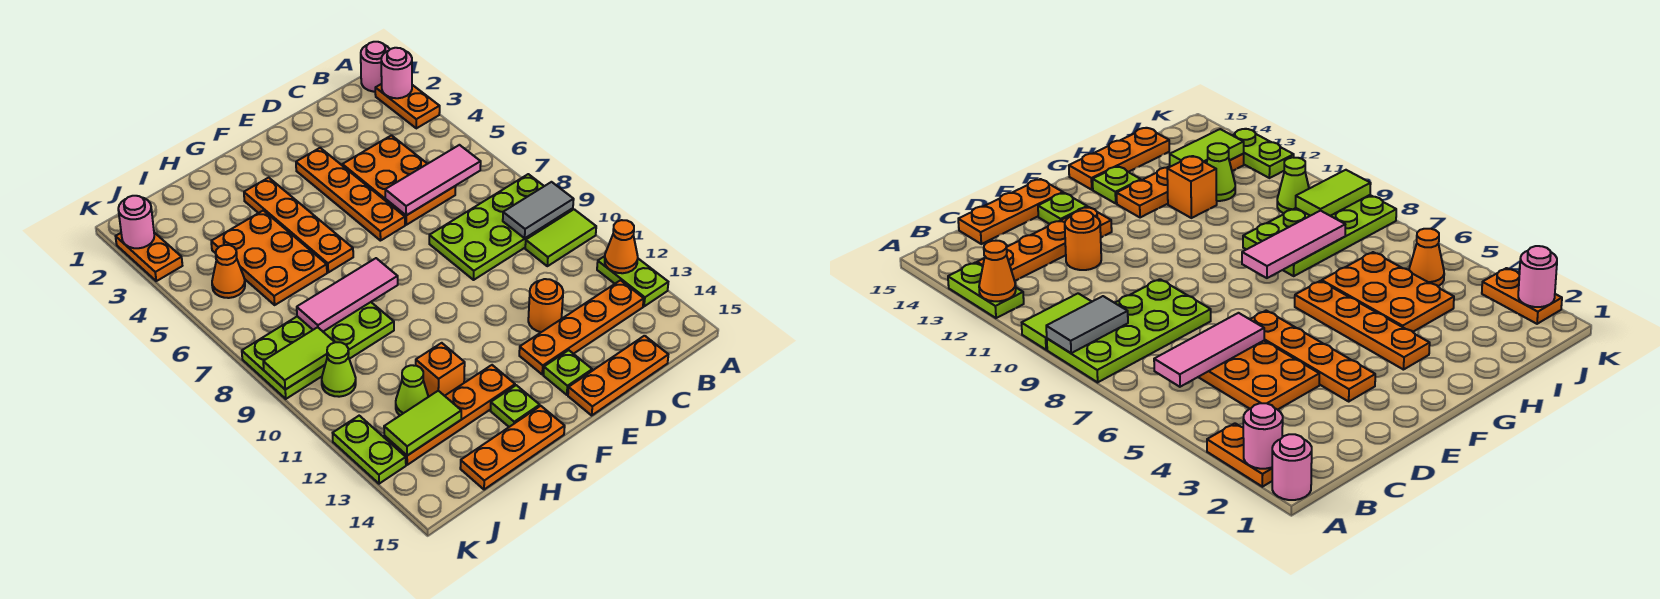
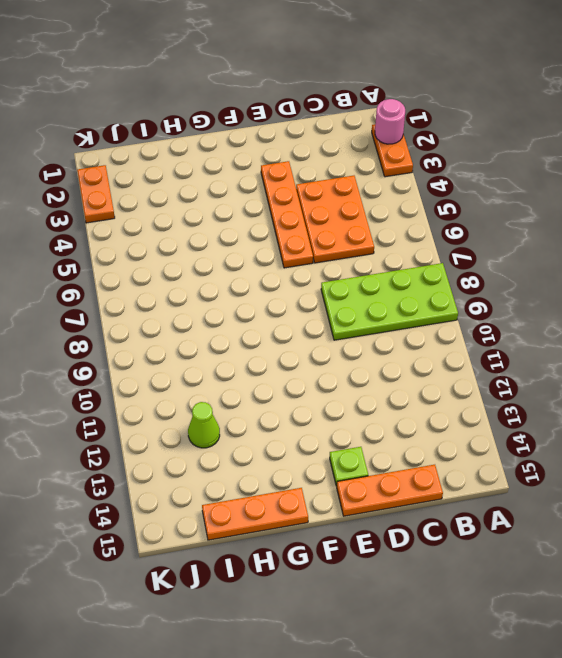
none -> pink 1x1 round brick [361,42,390,92]
none -> lime 1x2 tile [525,209,596,266]
none -> lime 1x2 plate [597,256,668,306]
none -> orange 1x4 plate [519,280,644,374]

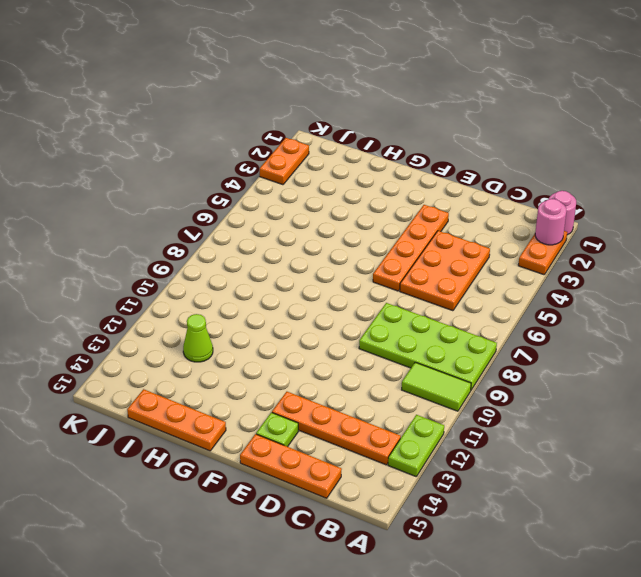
none -> orange 1x1 round brick [528,279,563,332]
none -> orange 1x4 plate [244,178,353,272]
none -> orange 1x4 plate [384,365,515,465]
none -> lime 1x1 plate [491,385,540,427]

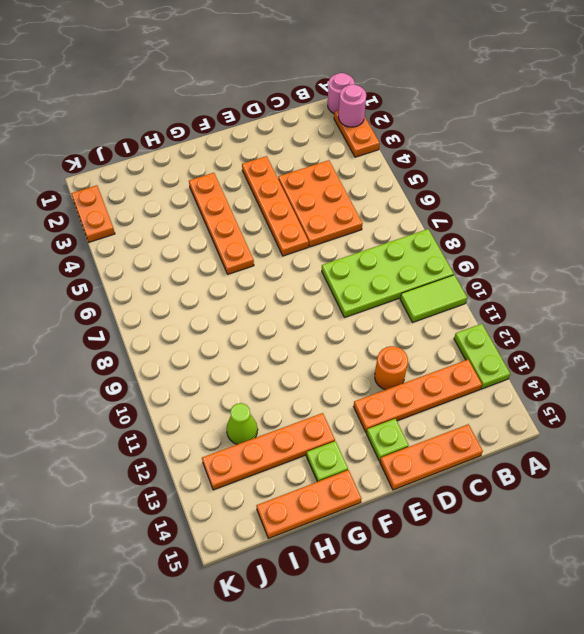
none -> orange 2x3 plate [211,210,327,305]
none -> lime 2x4 plate [242,302,394,399]
none -> orange 1x1 brick [416,343,465,397]
none -> orange 1x1 cone [212,245,245,298]

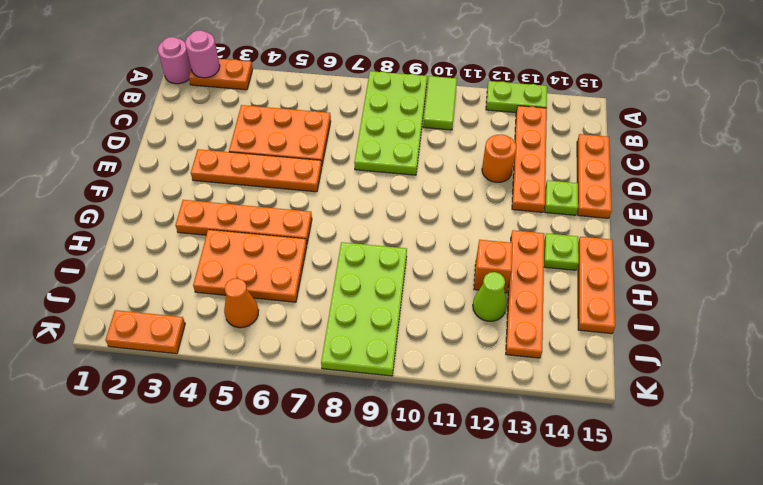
none -> lime 1x1 cone [322,342,356,397]
none -> lime 1x2 plate [333,416,406,484]
none -> grey 1x2 tile [503,182,574,238]
none -> orange 1x1 cone [605,220,638,273]

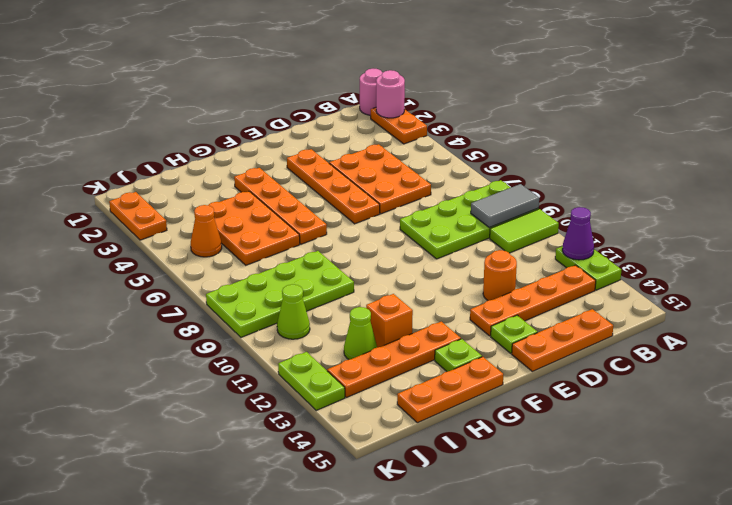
purple 1x1 cone [562,207,594,260] -> orange 1x1 cone [605,220,638,273]
none -> pink 1x3 tile [385,145,481,215]
none -> pink 1x3 tile [297,258,398,331]
none -> lime 1x2 tile [384,391,461,456]
none -> lime 1x2 tile [263,327,335,390]

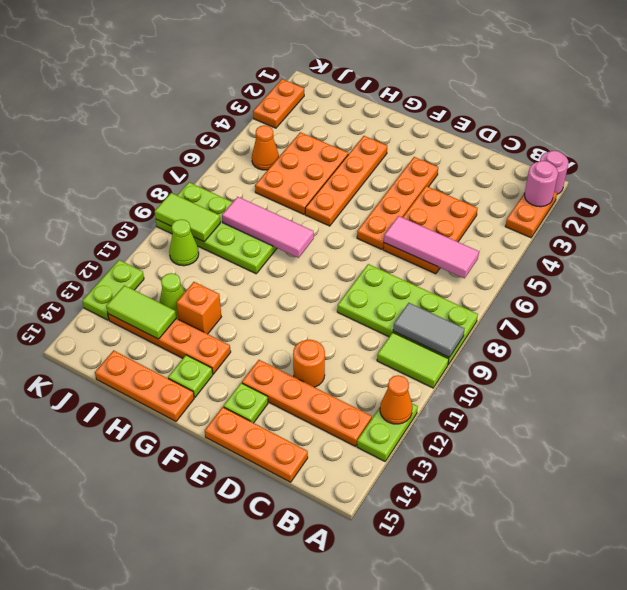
none -> pink 1x1 round brick [118,196,154,248]

